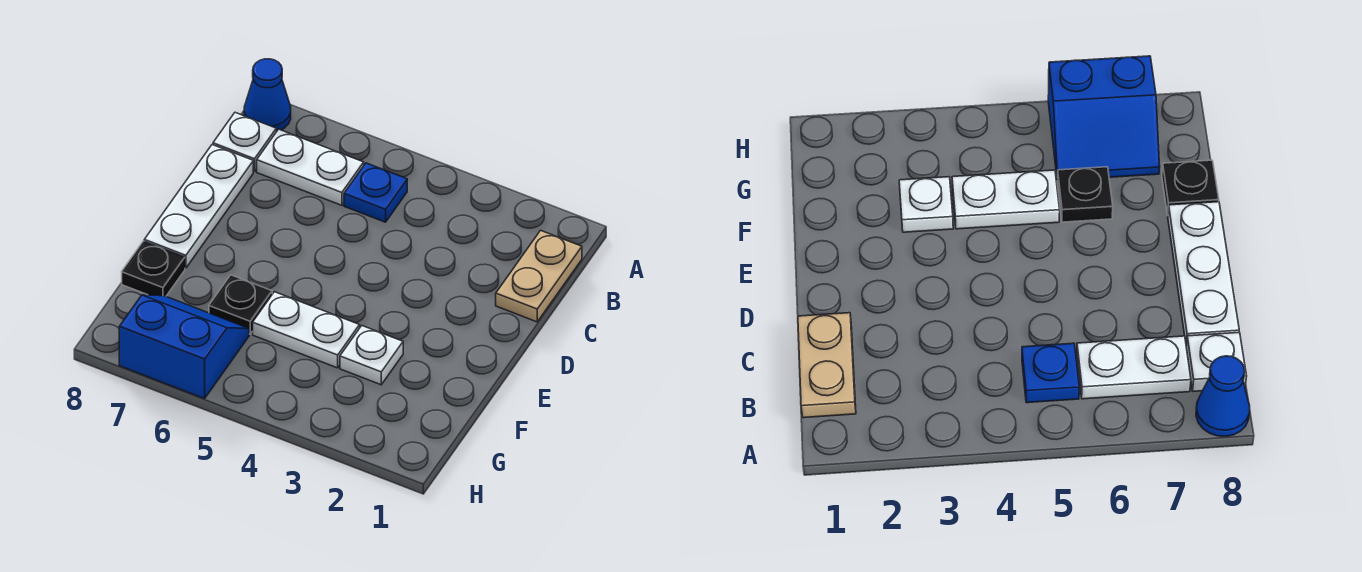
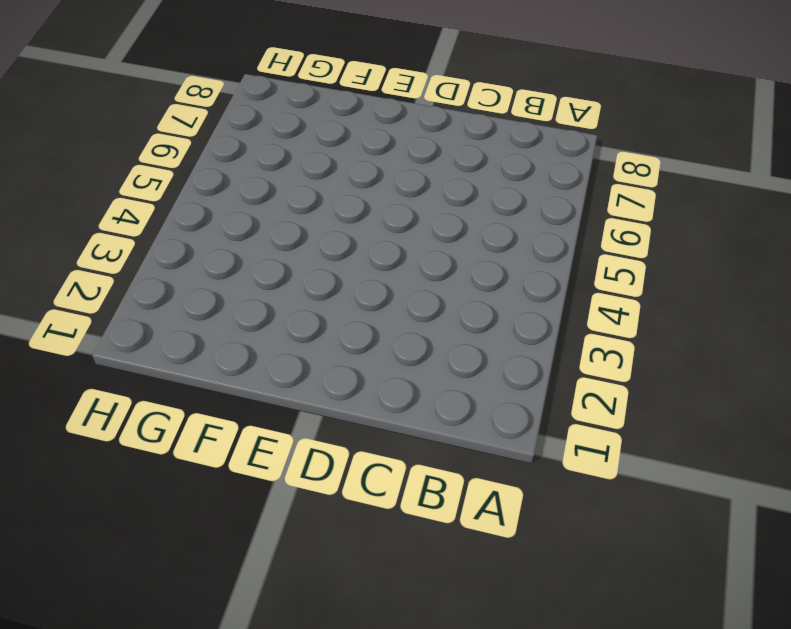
none -> blue 1x1 cone [244,59,291,132]
none -> tan 1x2 plate [496,230,582,322]

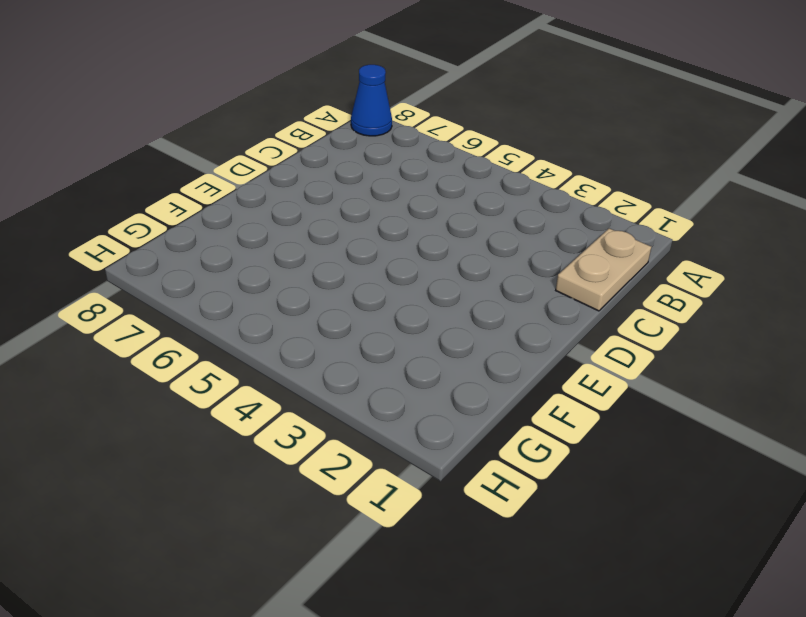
none -> blue 1x1 plate [344,163,407,222]
none -> white 1x2 plate [257,129,364,205]

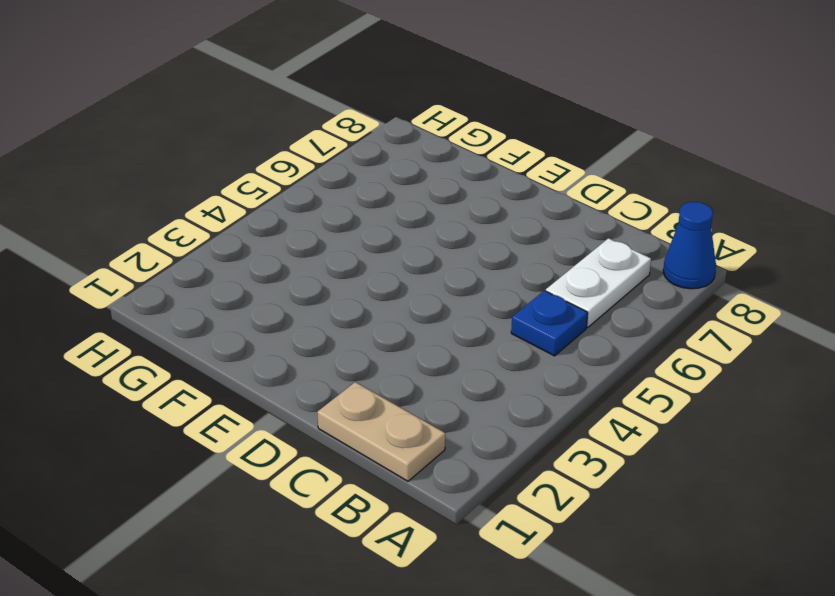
none -> white 1x1 plate [213,112,276,172]
none -> white 1x3 plate [144,145,253,268]

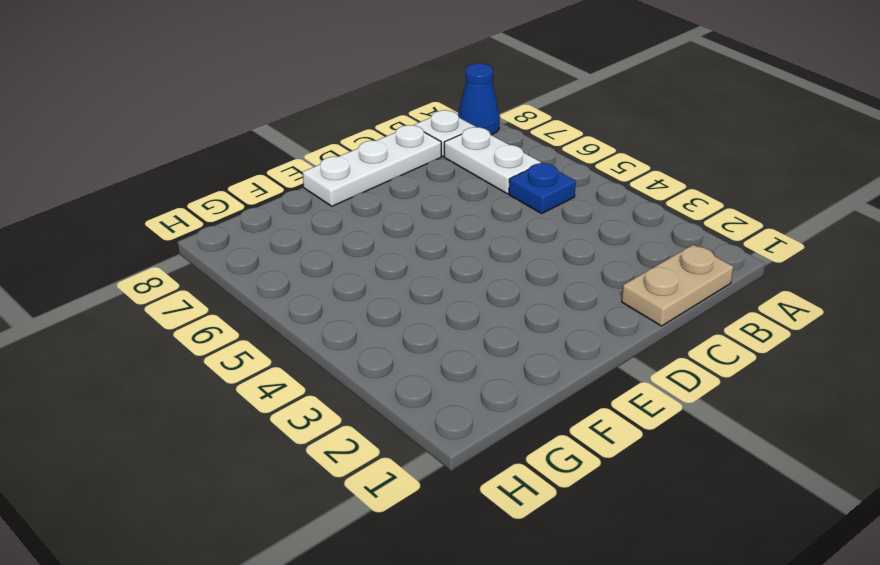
none -> white 1x1 plate [340,326,403,385]
none -> white 1x2 plate [253,292,360,368]

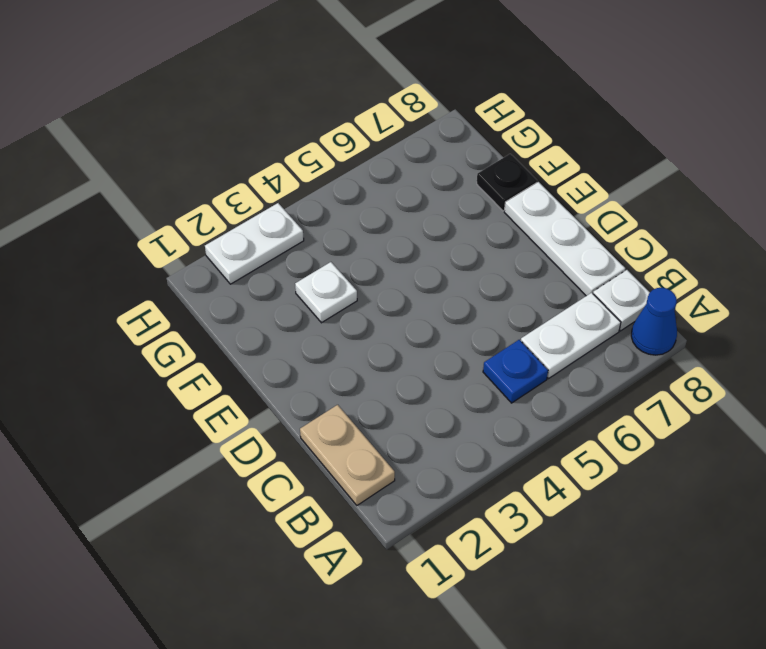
white 1x2 plate [205,203,304,284] -> white 1x2 plate moved to [253,292,360,368]
none -> black 1x1 plate [209,275,272,334]
none -> blue 2x2 slope [119,295,249,399]

